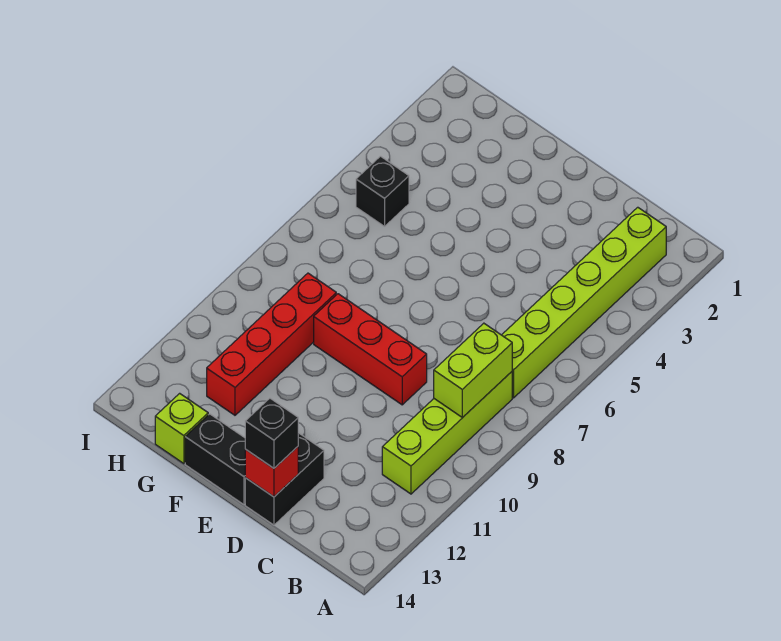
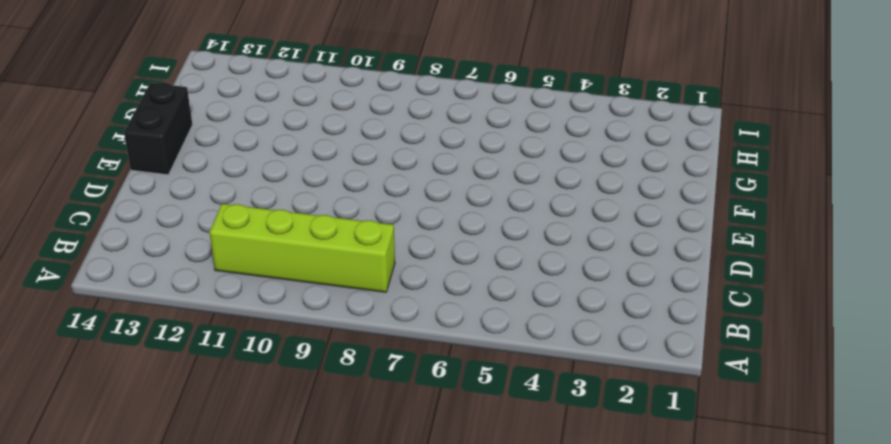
none -> lime 1x6 brick [502,207,666,398]
none -> red 1x3 brick [314,294,427,405]

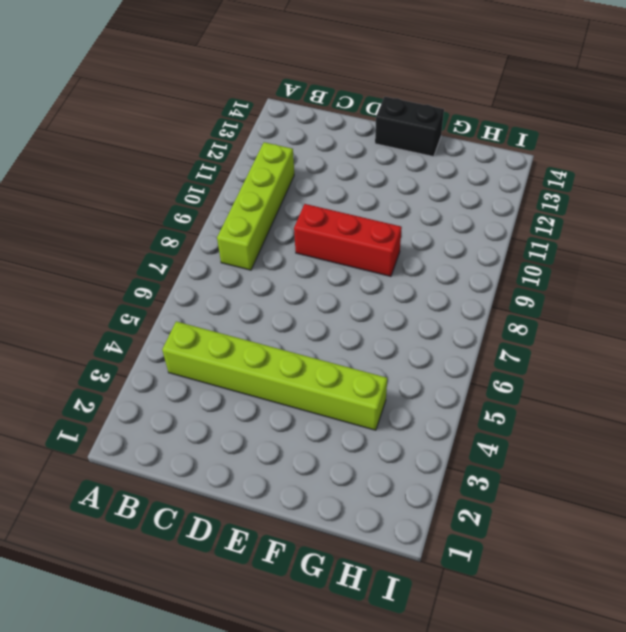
lime 1x6 brick [162,321,387,430] -> lime 1x6 brick turned to [502,207,666,398]
none -> black 1x2 brick [245,433,324,525]
none -> red 1x4 brick [207,273,336,415]

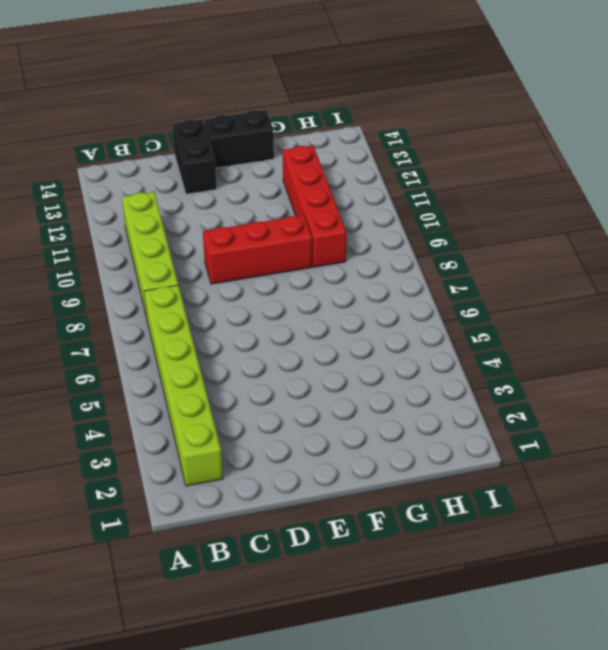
none -> lime 1x1 brick [155,393,208,464]
none -> black 1x1 brick [356,156,409,226]

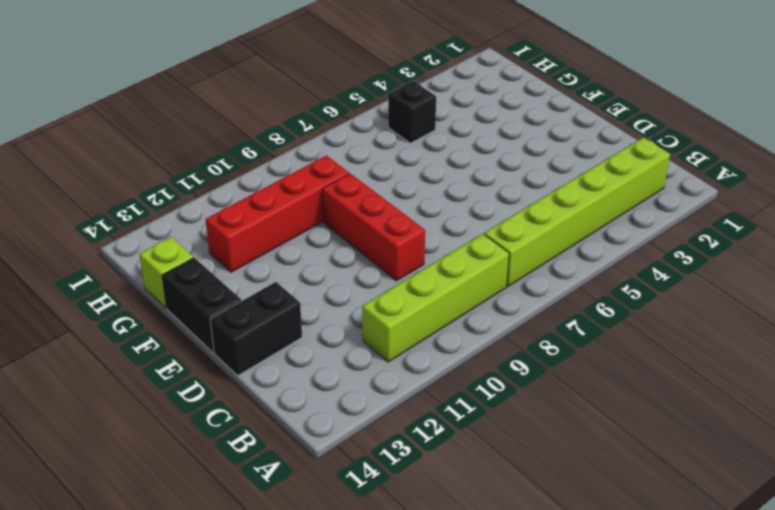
none -> lime 1x2 brick [434,323,512,418]
none -> red 1x1 brick [245,447,298,497]

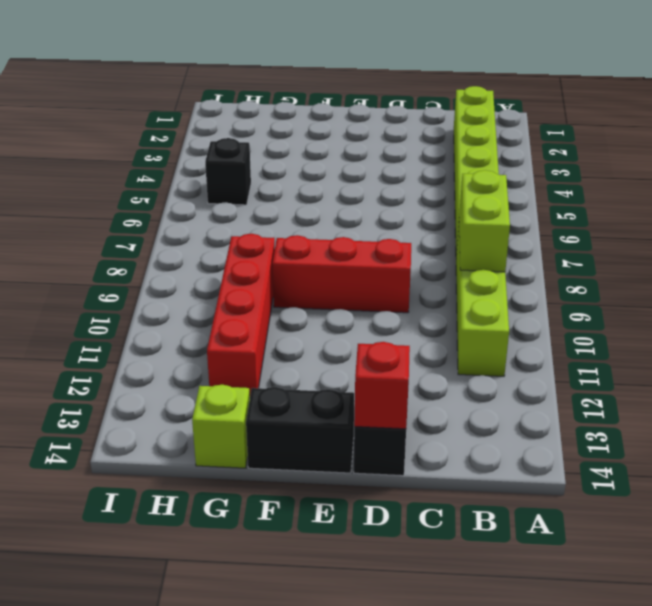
none -> black 1x1 brick [245,398,298,468]

